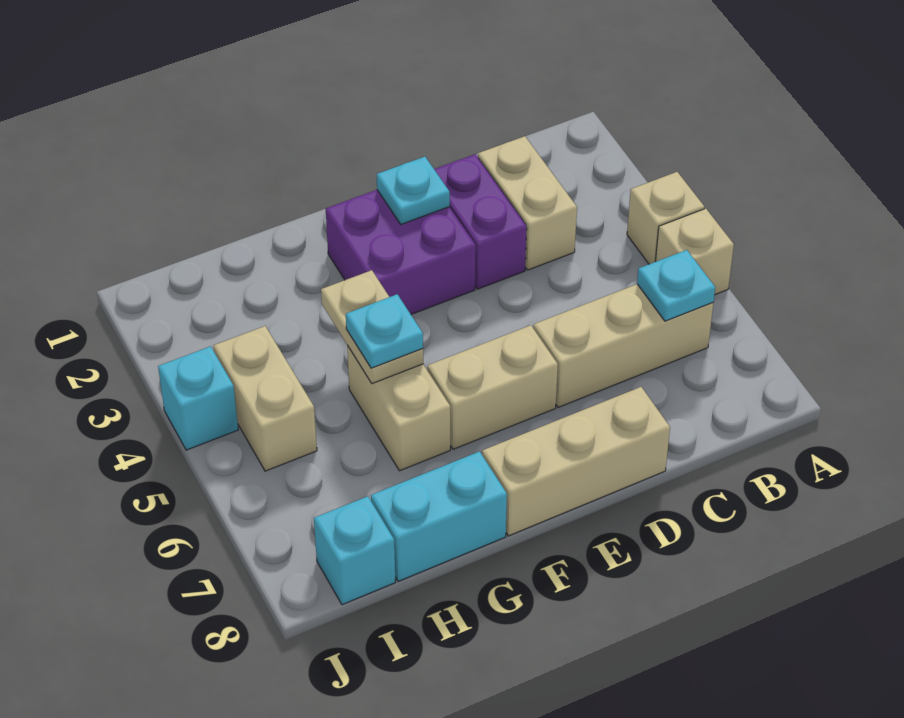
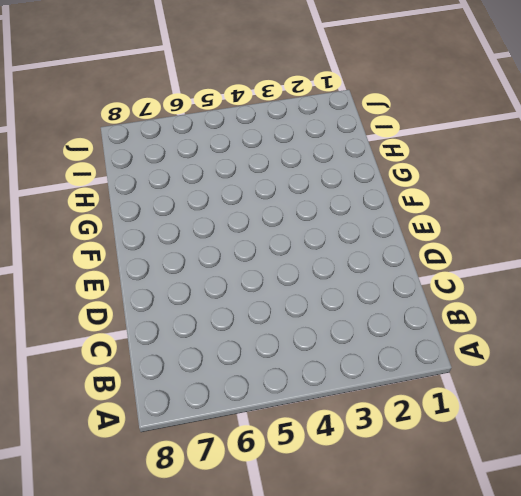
none -> tan 1x1 brick [627,172,704,264]
none -> tan 1x1 brick [656,208,734,295]
none -> tan 1x3 brick [533,284,713,407]

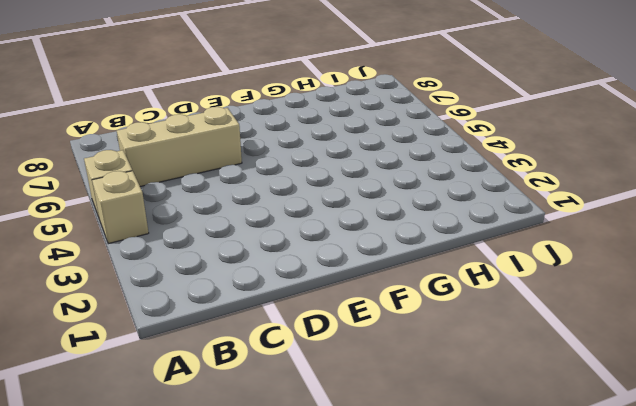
none -> tan 1x2 brick [478,136,577,270]
none -> purple 1x2 brick [434,154,527,289]
none -> tan 1x3 brick [482,387,670,536]

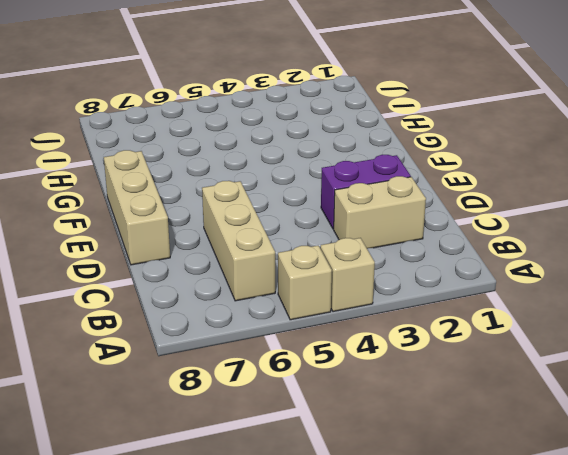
none -> purple 2x2 brick [326,190,476,314]
none -> tan 1x2 brick [427,325,558,449]
none -> tan 1x2 brick [347,345,450,471]

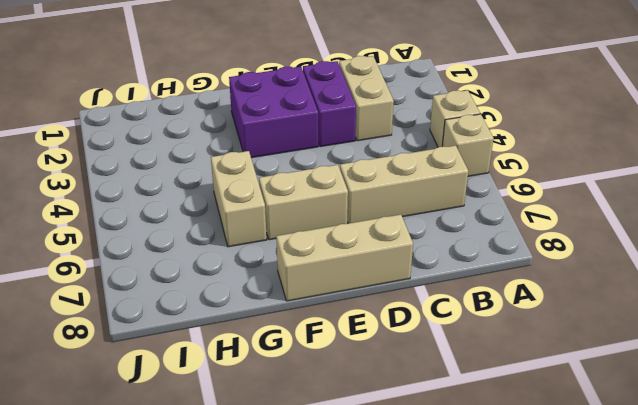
none -> cyan 1x2 brick [371,452,507,581]
none -> tan 1x2 brick [214,326,317,471]
none -> cyan 1x1 brick [314,496,395,605]

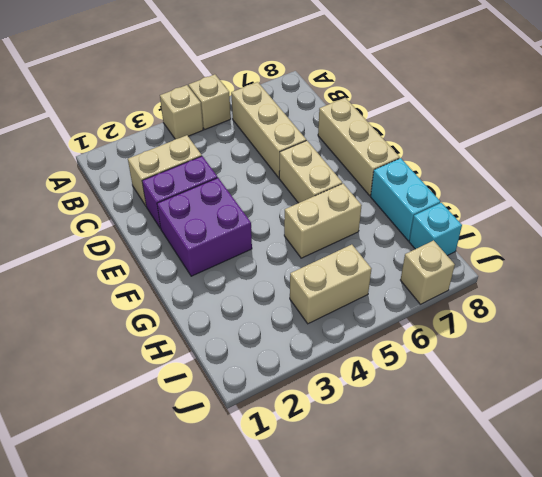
tan 1x1 brick [401,240,455,304] -> none
none -> cyan 1x1 brick [158,346,238,450]
none -> cyan 1x1 plate [637,250,715,321]
none -> cyan 1x1 plate [377,157,450,224]

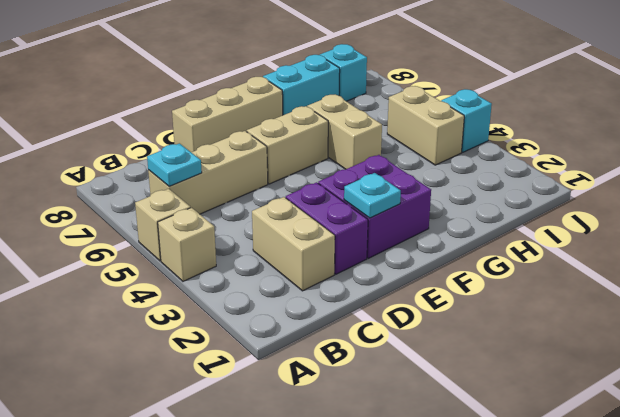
none -> tan 1x2 plate [321,270,423,384]
none -> cyan 1x1 plate [346,294,423,368]

